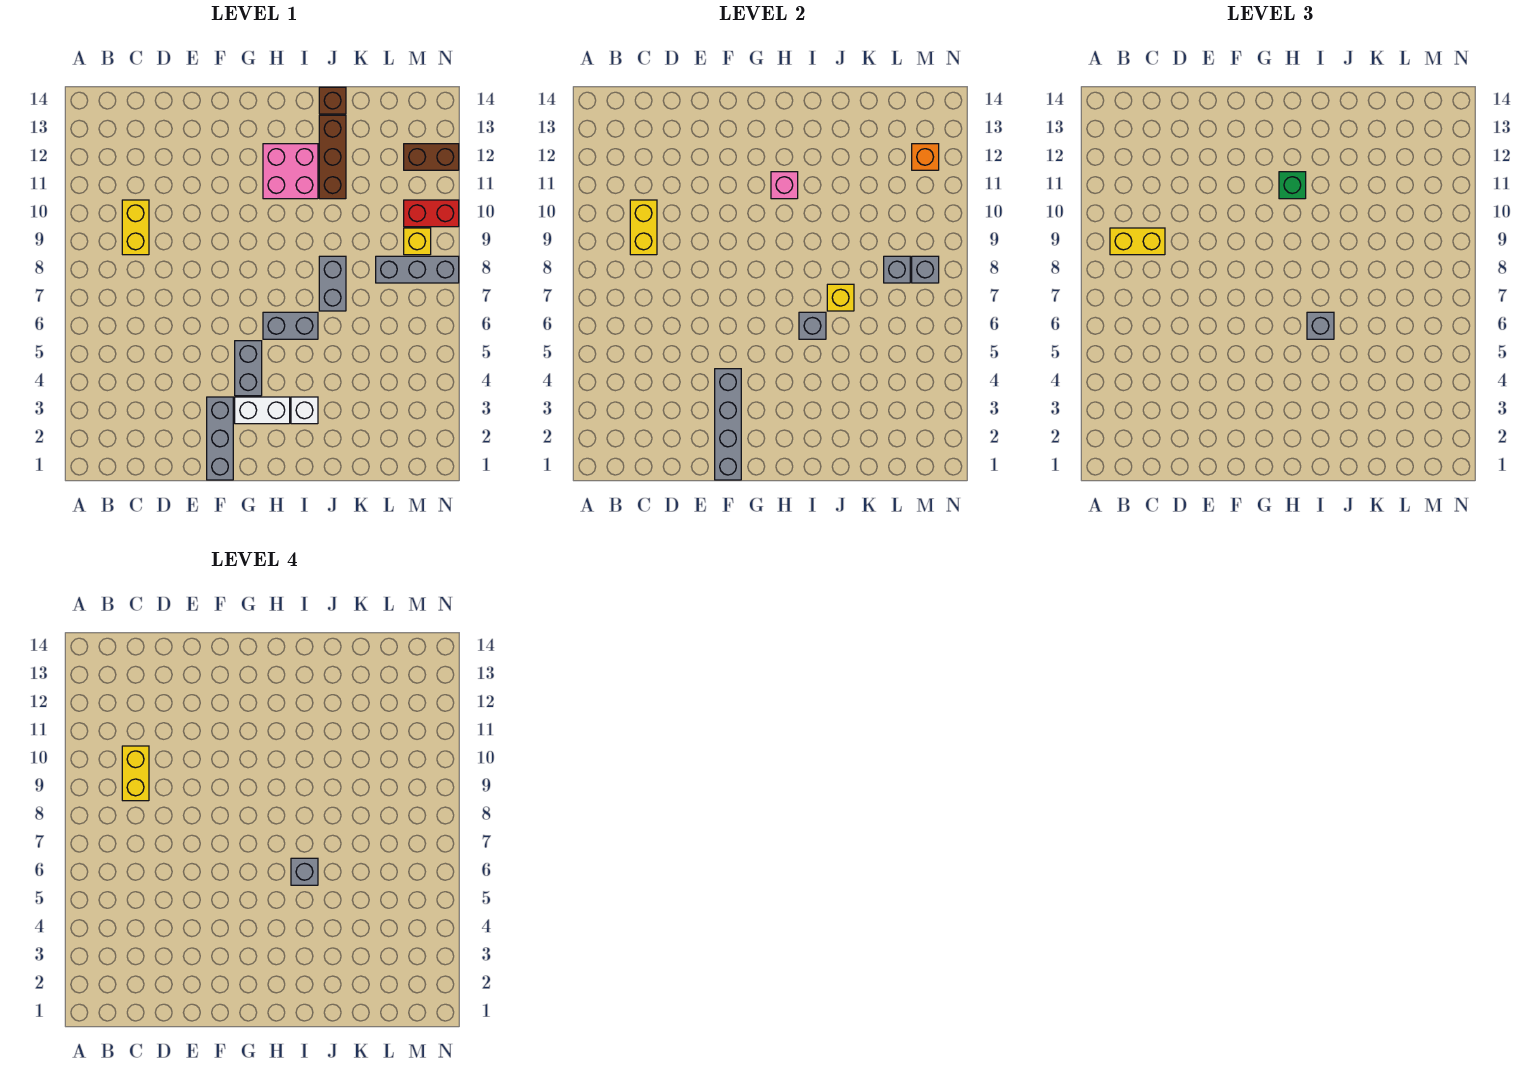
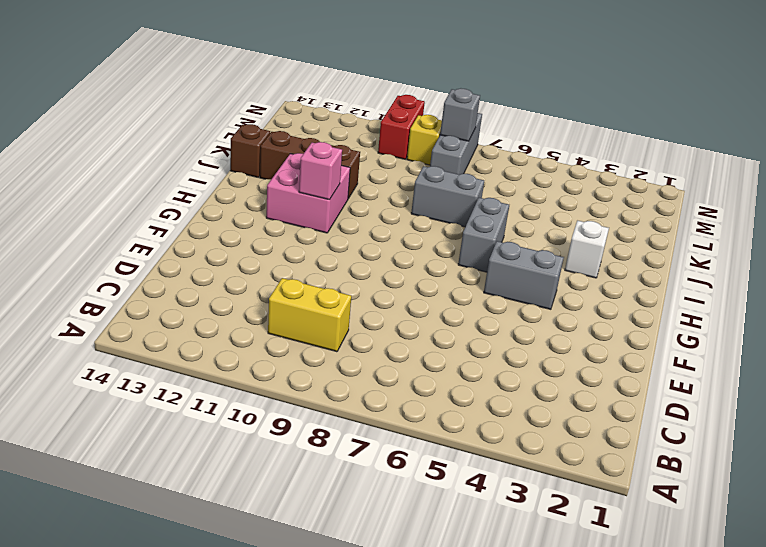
none -> grey 1x3 brick [207,397,233,480]
none -> white 1x2 brick [235,397,290,424]
none -> brown 1x2 brick [404,144,459,170]

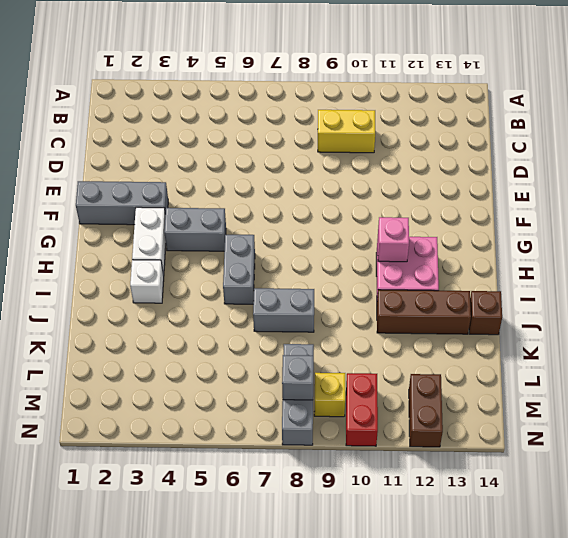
none -> yellow 1x2 brick [630,200,657,255]
none -> grey 1x4 brick [715,369,741,480]
none -> grey 1x1 brick [799,312,826,339]

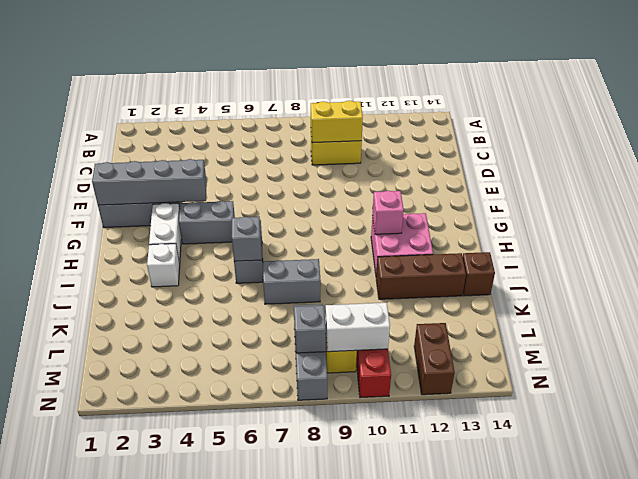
white 1x2 brick [325,303,390,352] -> none
none -> yellow 1x1 brick [827,284,854,311]
none -> grey 1x1 brick [884,256,910,283]
none -> orange 1x1 brick [912,144,939,170]

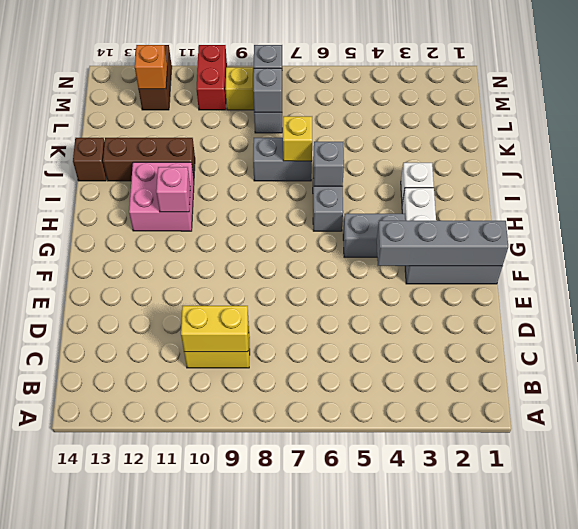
none -> yellow 1x2 brick [1110,228,1165,255]
none -> green 1x1 brick [1279,172,1306,199]
none -> grey 1x1 brick [1307,312,1334,339]

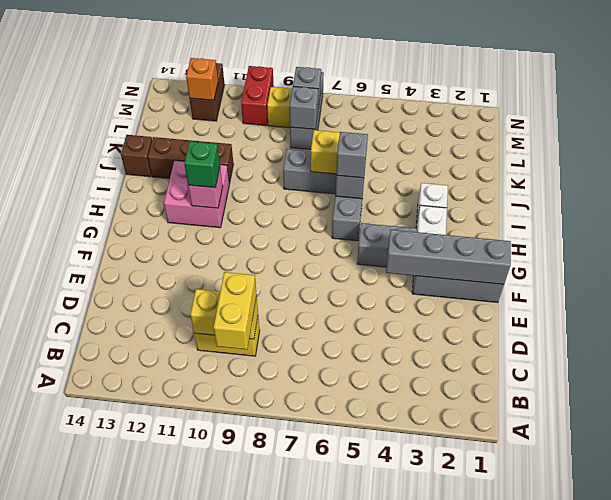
none -> yellow 1x2 brick [122,746,149,801]
none -> grey 1x1 brick [291,858,318,885]

